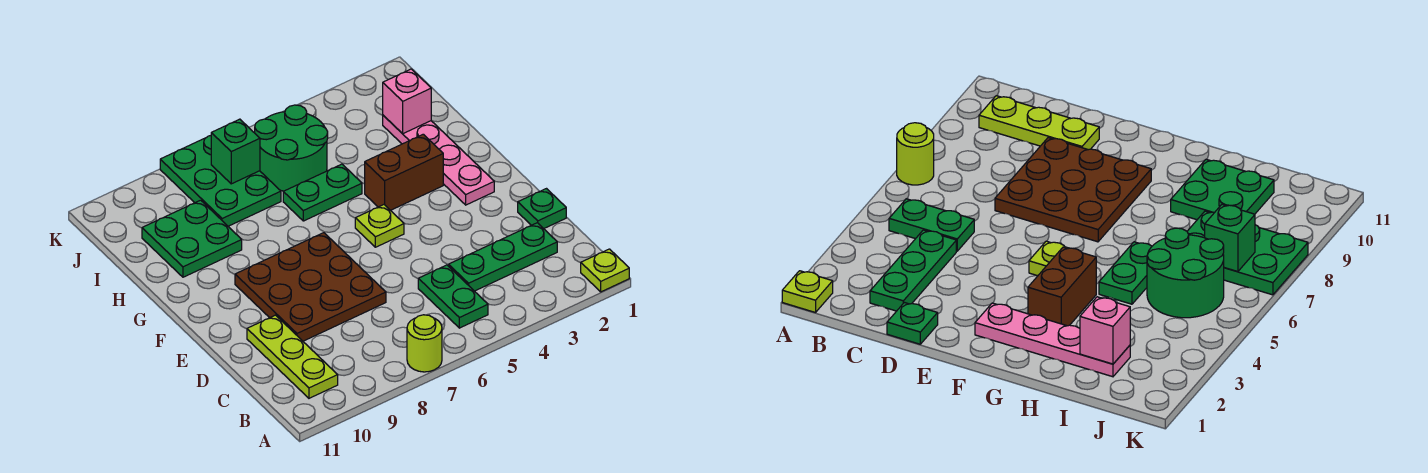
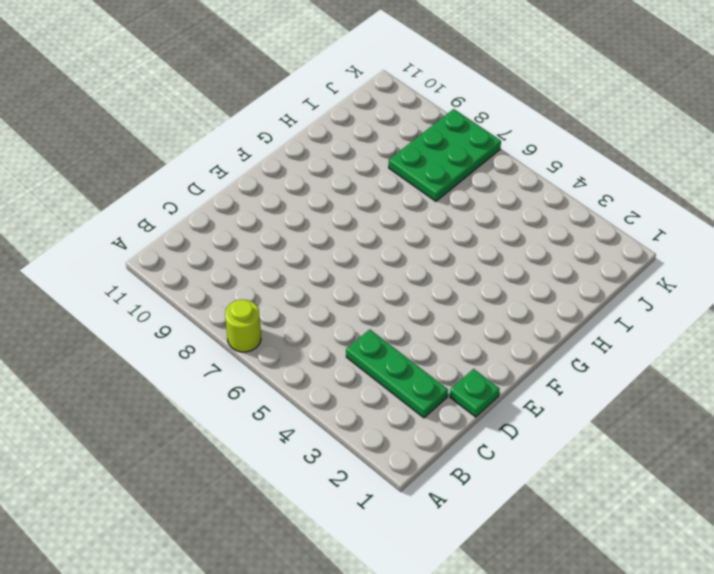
none -> lime 1x1 plate [581,249,629,292]
none -> green 1x2 plate [418,265,488,328]
none -> lime 1x3 plate [247,315,338,398]

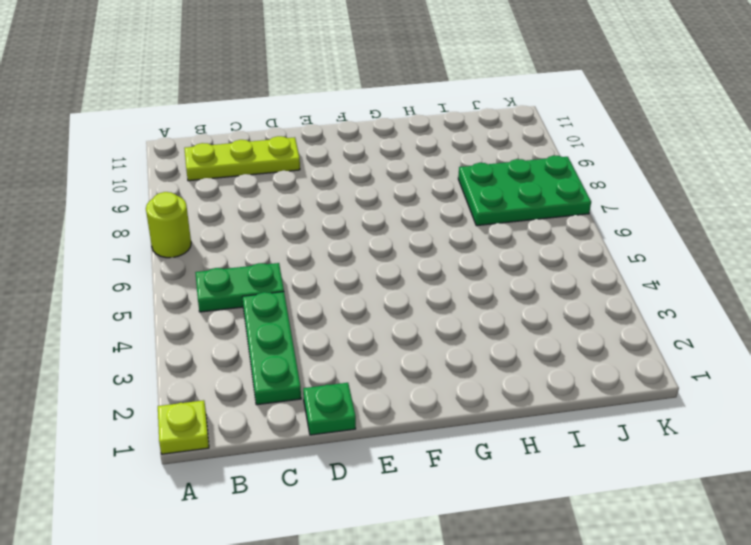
none -> brown 3x3 plate [235,233,386,341]
none -> pink 1x4 plate [383,115,494,205]
none -> lime 1x1 plate [355,205,404,247]

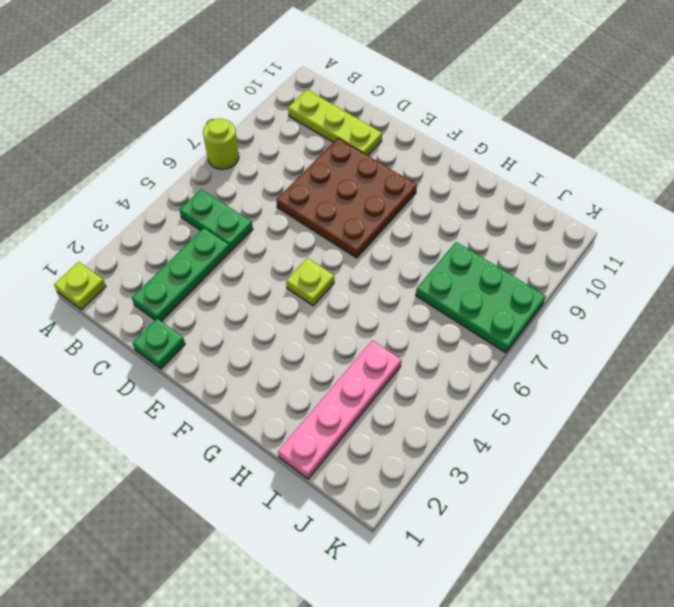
pink 1x4 plate [278,341,402,479] -> pink 1x4 plate turned to [383,115,494,205]
none -> brown 1x2 brick [365,134,443,210]
none -> green 1x2 plate [283,164,362,221]
none -> green 2x2 plate [142,200,242,277]

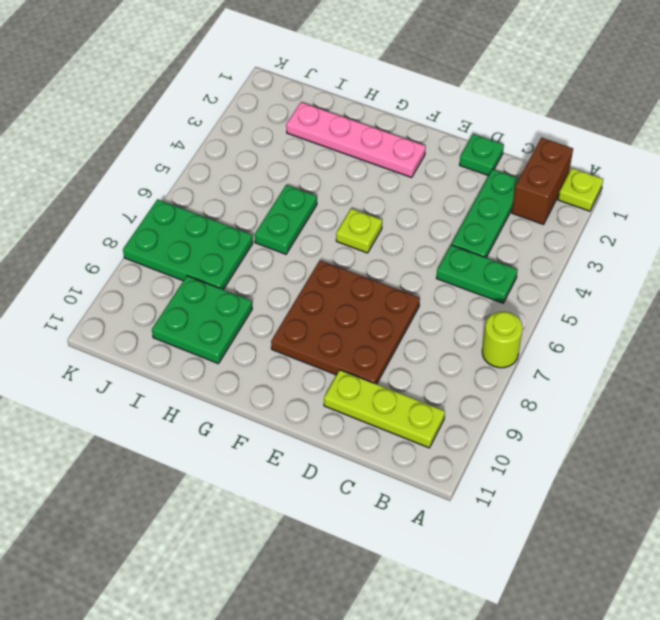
brown 1x2 brick [512,138,573,224] -> brown 1x2 brick moved to [365,134,443,210]
none -> green 2x2 round brick [255,105,328,191]
none -> pink 1x1 brick [383,69,431,134]
none -> green 1x1 brick [211,119,260,184]

